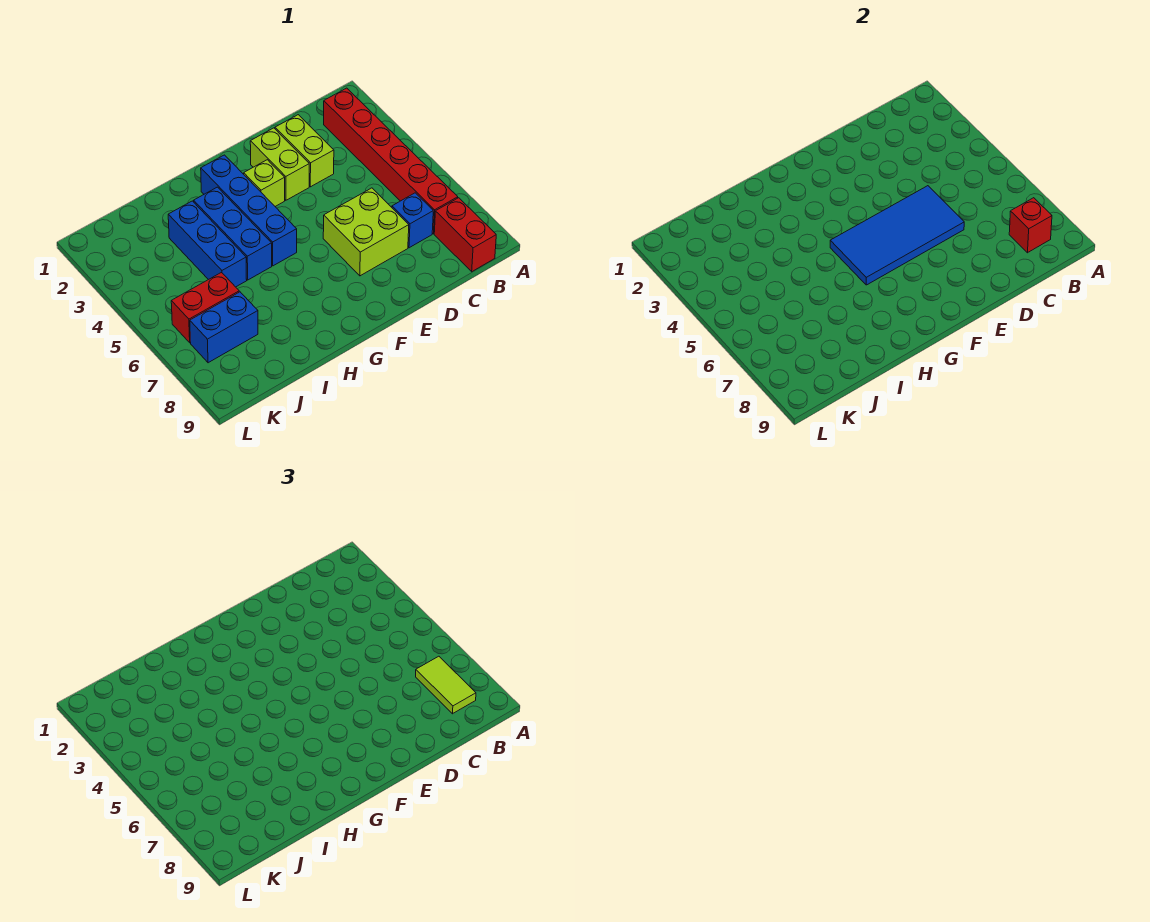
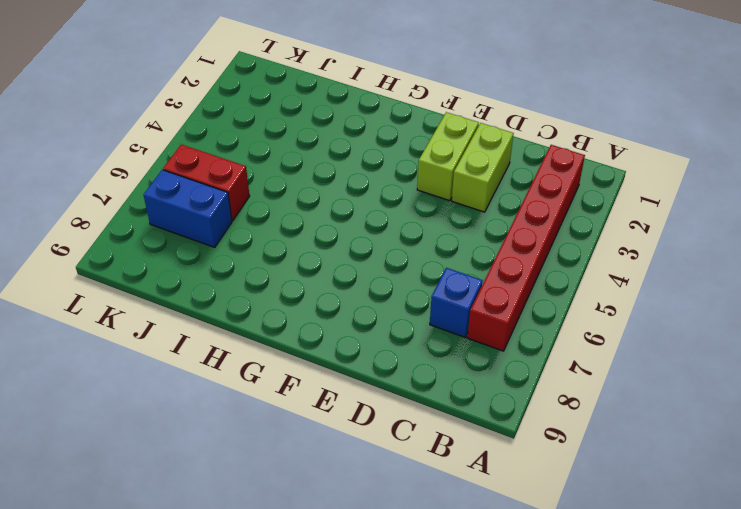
none -> red 1x2 brick [434,198,496,272]
none -> lime 2x2 brick [323,188,409,276]
none -> lime 1x1 brick [244,160,285,206]

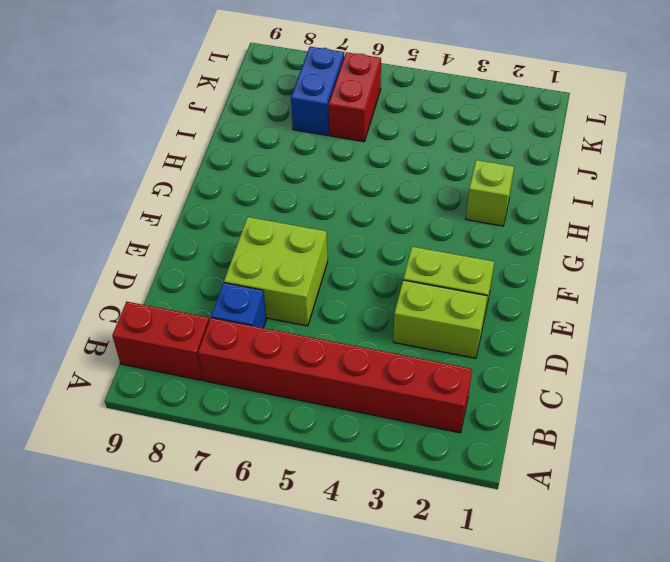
lime 1x1 brick [466,160,514,226] -> lime 1x1 brick moved to [244,160,285,206]
none -> blue 1x4 brick [201,155,297,266]
none -> blue 1x3 brick [194,187,272,280]
none -> blue 1x3 brick [168,201,247,287]

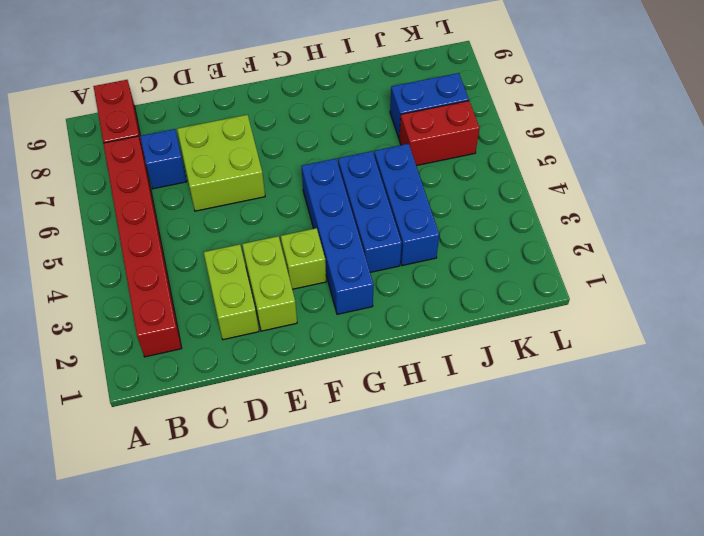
none -> red 1x1 brick [1009,198,1052,253]
none -> blue 2x4 tile [830,186,964,285]
none -> lime 1x2 tile [416,656,476,714]

